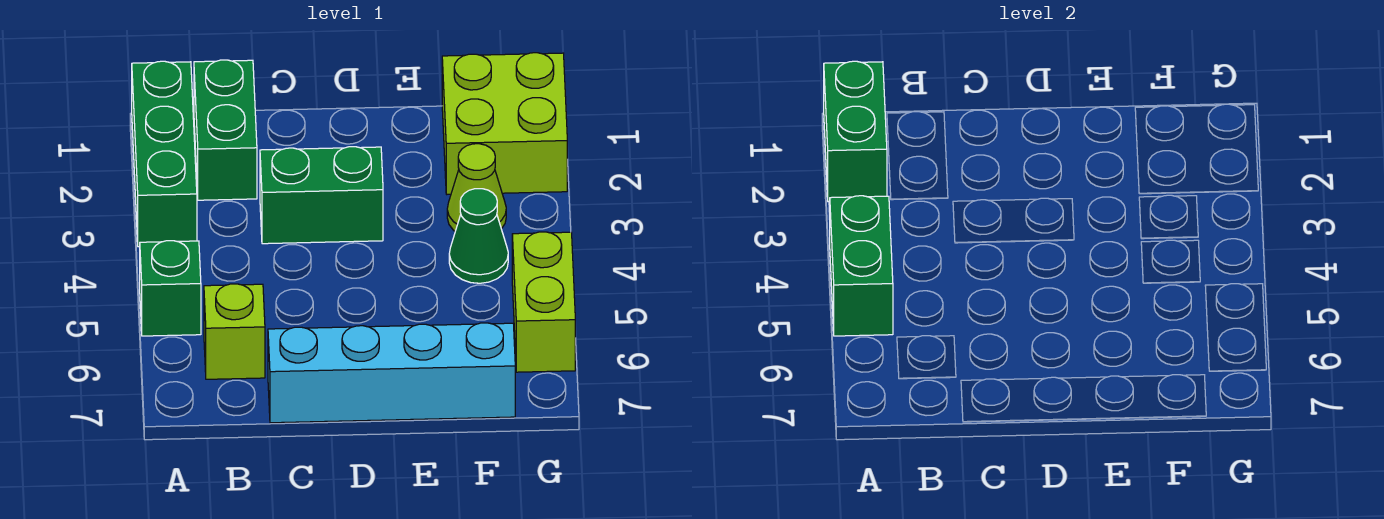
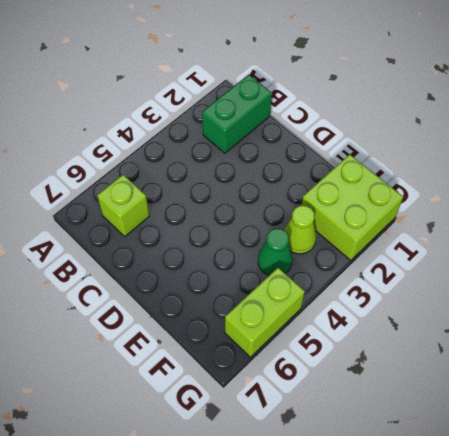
none -> green 1x3 brick [132,61,197,247]
none -> green 1x1 brick [140,241,201,336]
none -> green 1x2 brick [260,147,383,244]

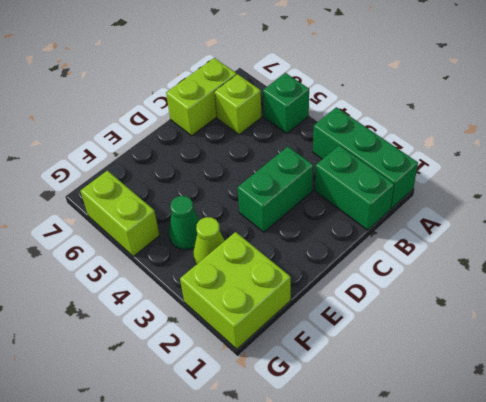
lime 1x2 brick [166,58,237,136] -> cyan 1x4 brick [268,323,515,423]
none -> green 1x2 brick [824,61,887,202]
none -> green 1x2 brick [830,196,893,336]

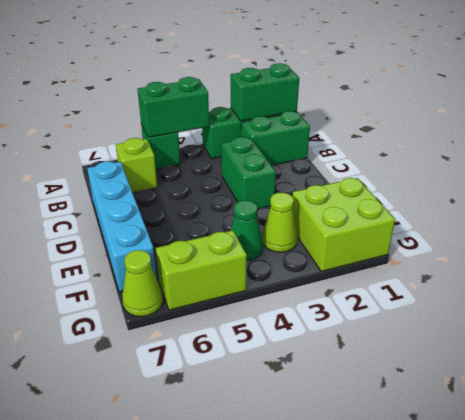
lime 1x1 cone [122,250,163,317] -> none

